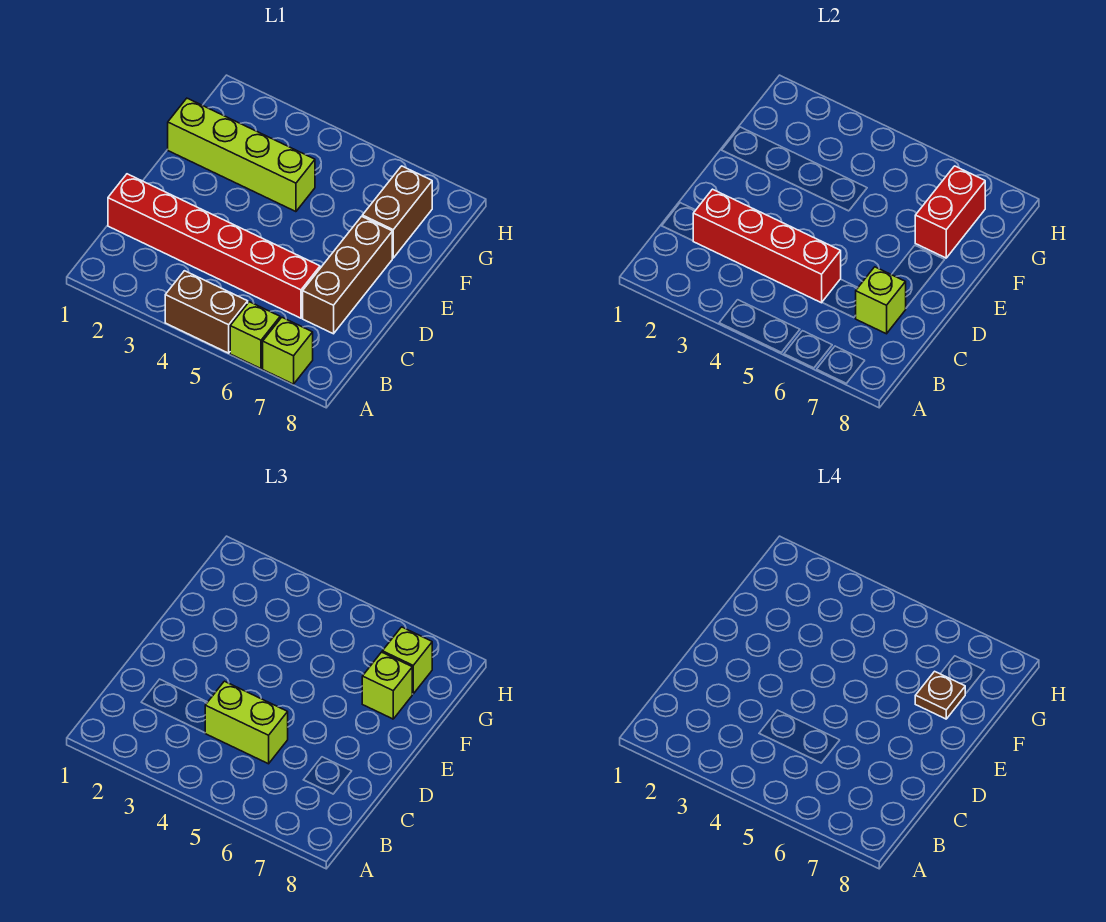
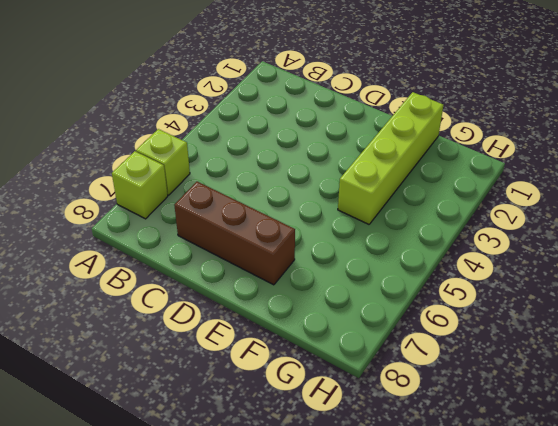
none -> brown 1x2 brick [165,271,248,353]
none -> red 1x6 brick [108,174,320,318]
none -> brown 1x2 brick [362,166,432,258]

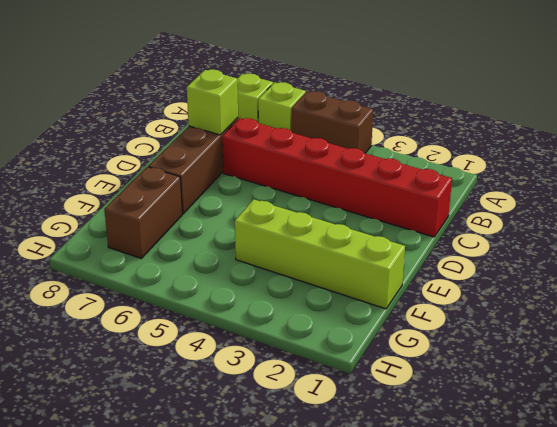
none -> red 1x4 brick [693,189,841,303]
none -> red 1x2 brick [915,166,985,258]
none -> lime 1x2 brick [205,681,288,764]

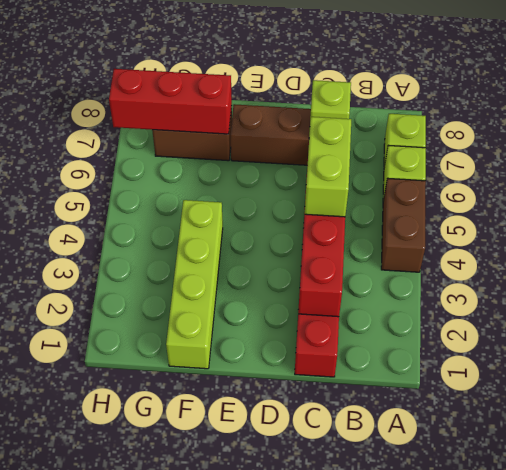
red 1x3 brick [109,69,232,134] -> red 1x2 brick [915,166,985,258]
none -> lime 1x1 brick [362,652,412,719]
none -> lime 1x1 brick [382,627,432,694]
none -> brown 1x1 plate [915,671,965,719]

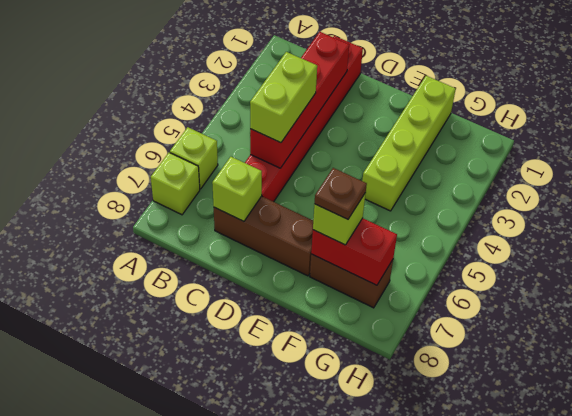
none -> brown 1x2 brick [165,271,248,353]
none -> lime 1x1 brick [382,627,432,694]

